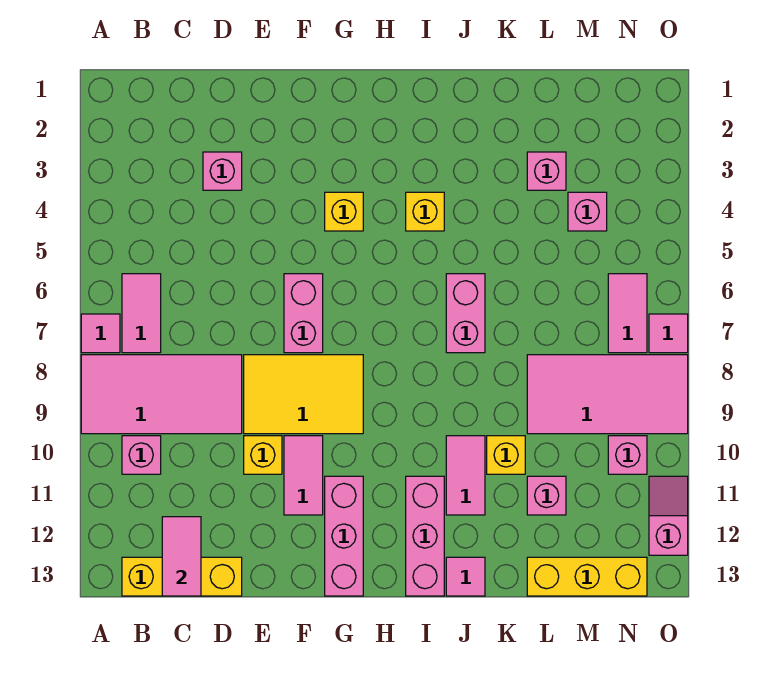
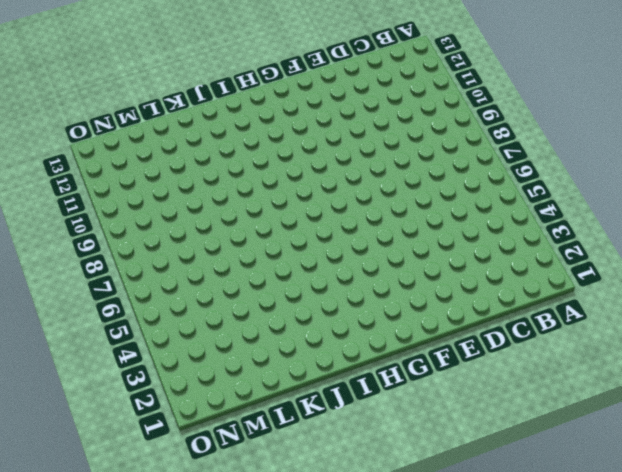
none -> pink 1x1 tile [81,314,120,353]
none -> pink 2x4 tile [81,355,242,434]
none -> pink 1x2 tile [122,274,161,353]

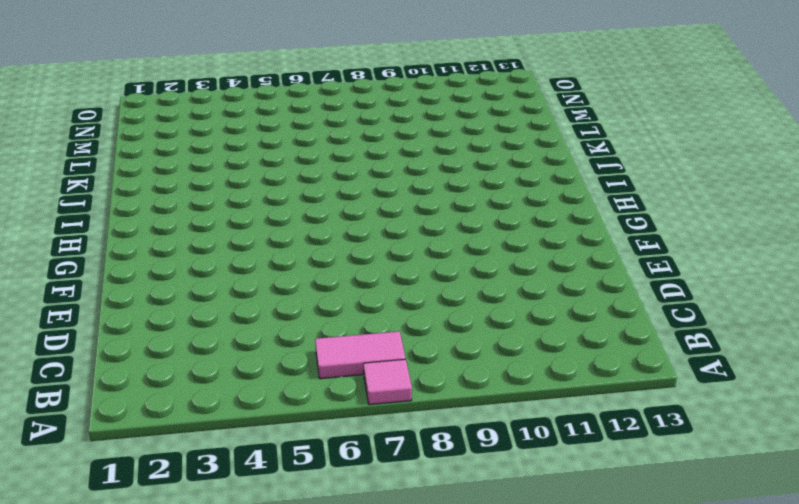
none -> pink 2x4 tile [81,355,242,434]
none -> pink 1x1 brick [122,436,161,474]
none -> yellow 1x3 brick [122,557,242,596]

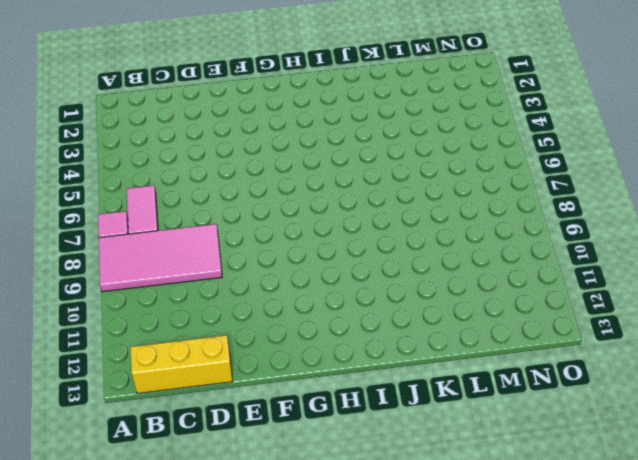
none -> pink 1x1 brick [122,436,161,474]
none -> pink 1x1 brick [203,152,242,190]
none -> yellow 2x3 tile [244,355,363,434]

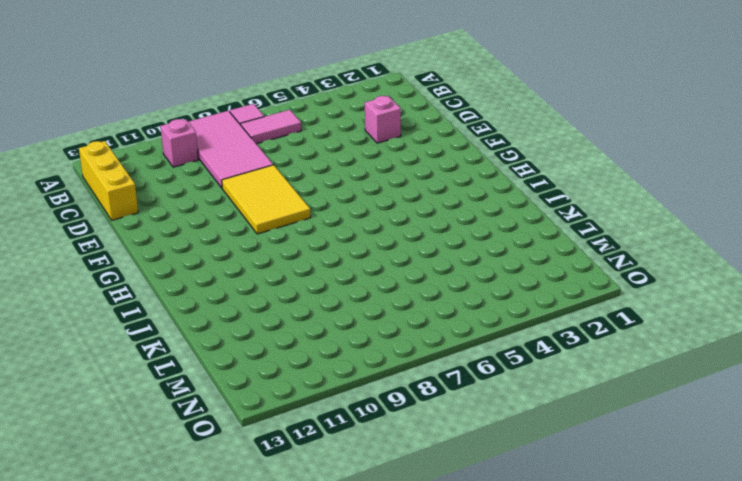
none -> yellow 1x1 brick [244,436,282,474]
none -> pink 1x2 brick [284,274,323,353]
none -> pink 1x2 tile [284,436,323,515]

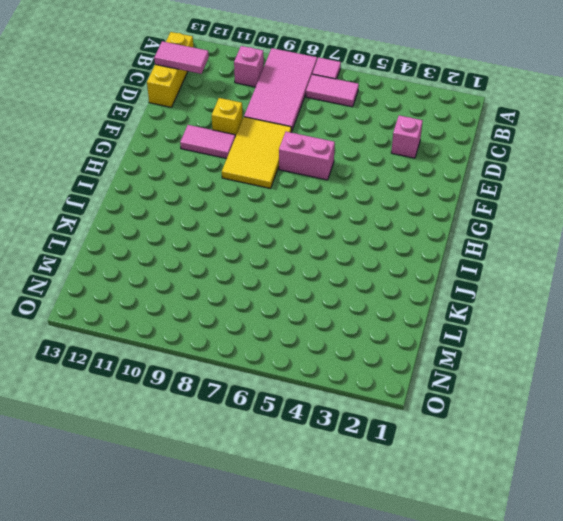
none -> yellow 1x1 brick [325,192,363,231]
none -> pink 1x3 brick [325,476,363,596]
none -> yellow 1x1 brick [406,192,444,231]

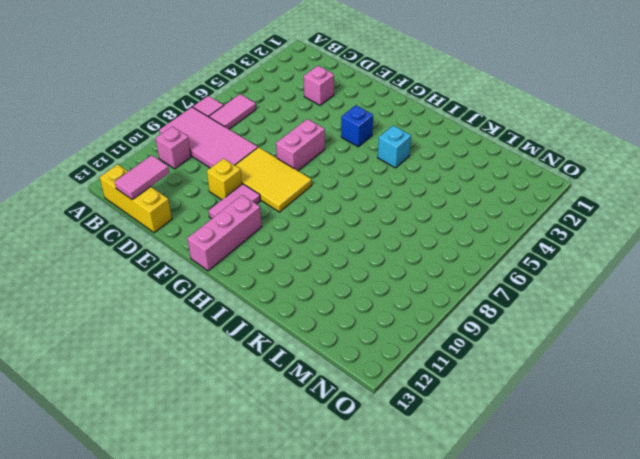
blue 1x1 brick [341,105,373,147] -> yellow 1x1 brick [325,192,363,231]
cyan 1x1 brick [378,126,411,168] -> yellow 1x1 brick [406,192,444,231]
none -> pink 1x3 brick [406,476,444,596]
none -> pink 1x2 brick [446,274,485,353]
none -> pink 1x2 tile [446,436,485,515]

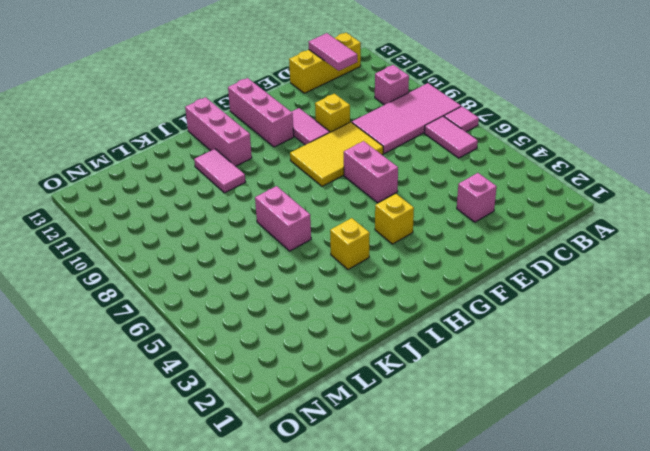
none -> pink 1x1 tile [446,557,485,596]
none -> yellow 1x1 brick [487,436,525,474]
none -> pink 1x1 brick [527,152,566,190]

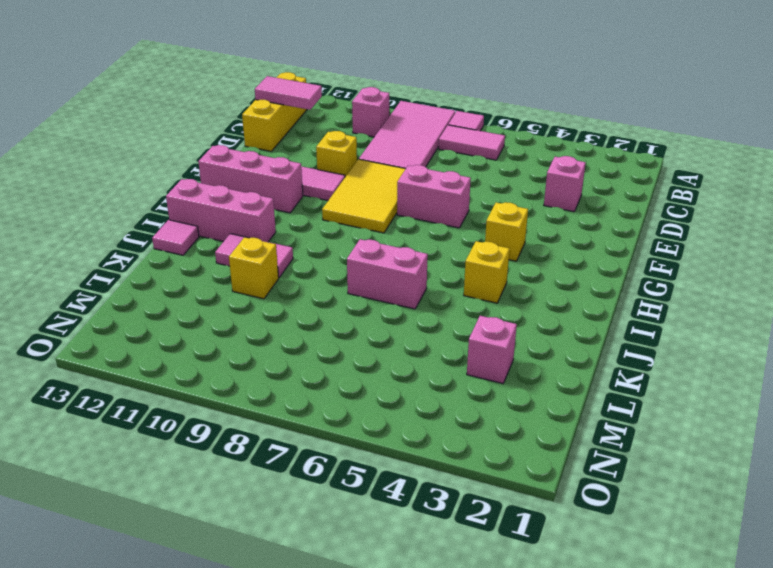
none -> pink 2x4 tile [527,355,688,434]
none -> pink 1x1 brick [527,476,566,515]
none -> yellow 1x3 brick [527,557,647,596]

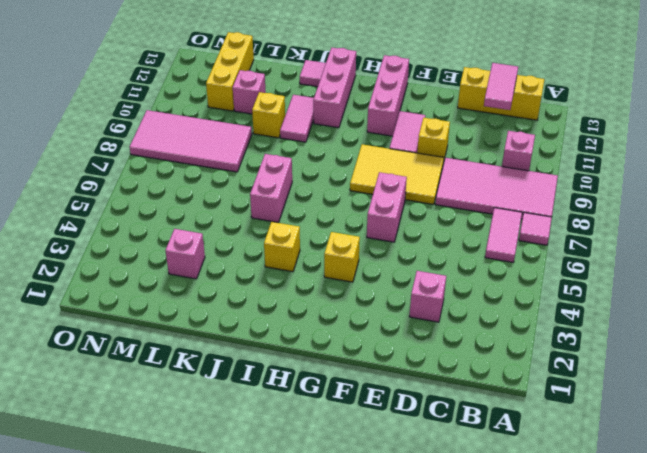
yellow 1x3 brick [206,32,254,111] -> yellow 1x3 brick turned to [527,557,647,596]
none -> pink 1x1 brick [568,192,607,231]
none -> pink 1x2 tile [608,274,647,353]
none -> pink 1x1 brick [608,436,647,474]

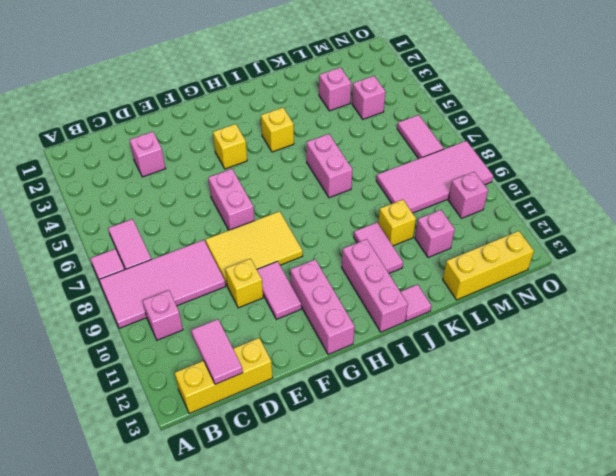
none -> pink 1x1 tile [649,314,688,353]
none -> pink 1x2 slope [649,476,688,555]

